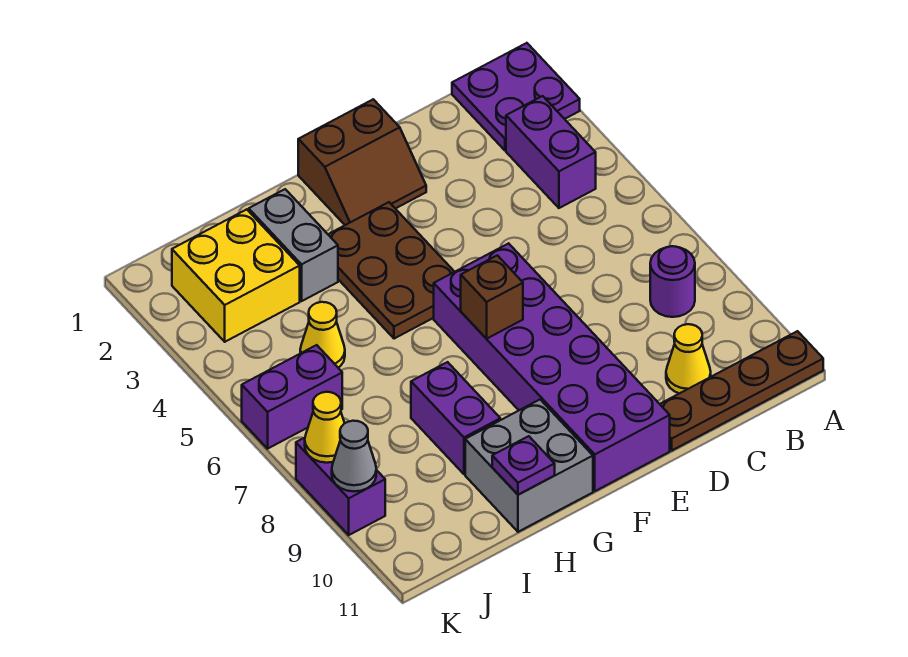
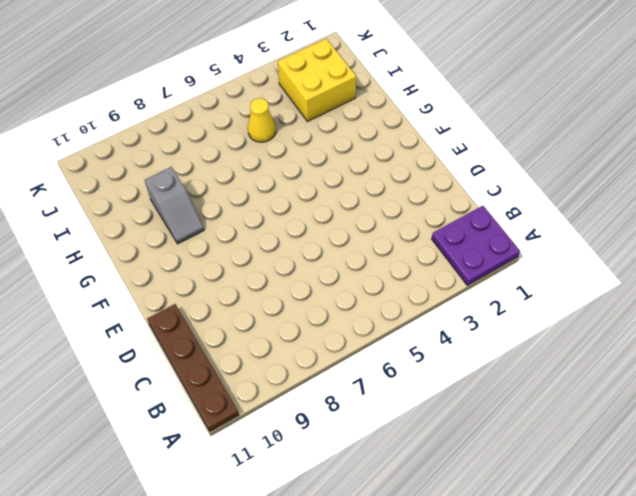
grey 1x2 slope [145,167,204,244] -> purple 1x2 brick [411,362,500,474]
none -> purple 1x2 brick [506,96,596,208]
none -> purple 1x1 round brick [650,246,695,317]
none -> yellow 1x1 cone [666,324,711,394]

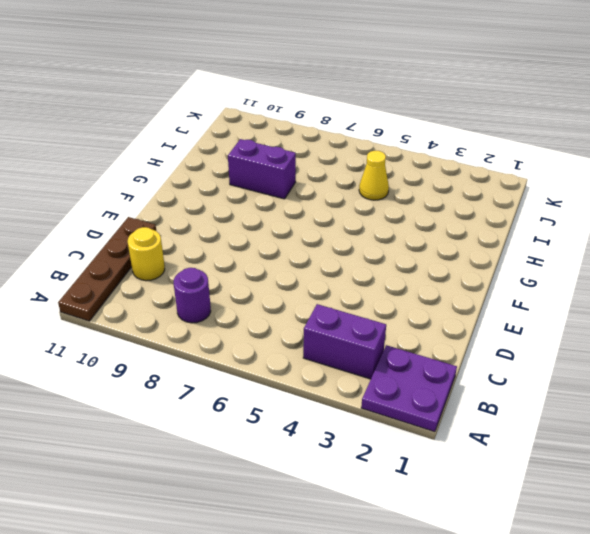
yellow 1x1 round brick [128,227,165,281] -> yellow 1x1 cone [666,324,711,394]
none -> brown 2x2 slope [298,99,426,225]
none -> purple 2x6 brick [434,243,670,491]
none -> brown 2x3 plate [328,202,454,339]

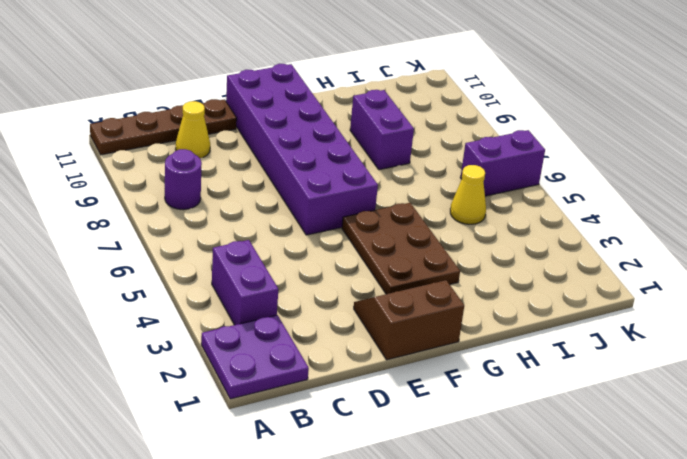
none -> grey 2x2 brick [465,400,593,532]
none -> grey 1x2 brick [249,189,338,301]
none -> yellow 2x2 brick [172,209,300,342]

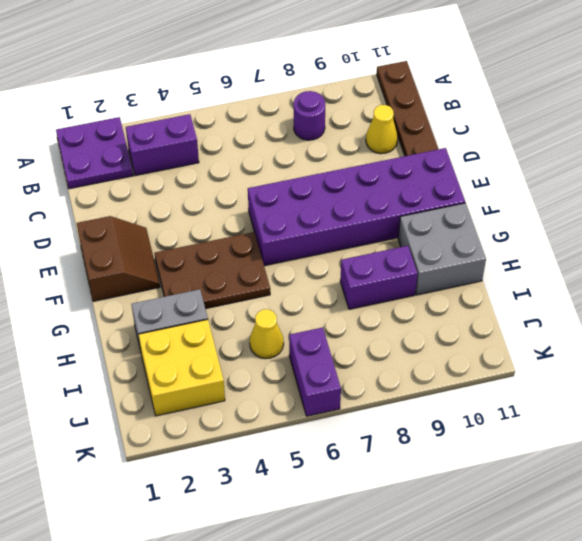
none -> purple 1x2 brick [296,438,385,535]
none -> brown 1x1 brick [461,255,523,339]
none -> purple 1x1 plate [492,436,555,495]

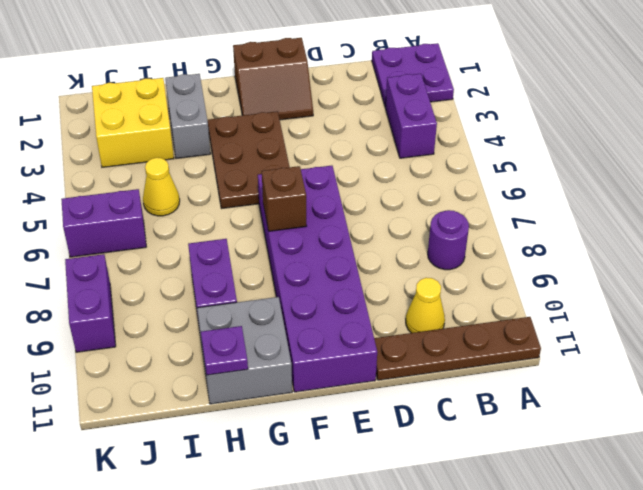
none -> yellow 1x1 cone [305,392,345,463]
none -> grey 1x1 cone [332,421,376,491]

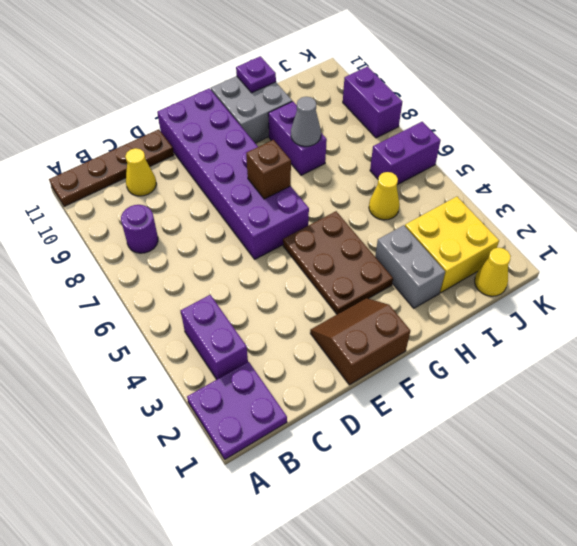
grey 1x1 cone [291,97,321,146] -> grey 1x1 cone moved to [332,421,376,491]
yellow 1x1 cone [475,248,511,296] -> yellow 1x1 cone moved to [305,392,345,463]

